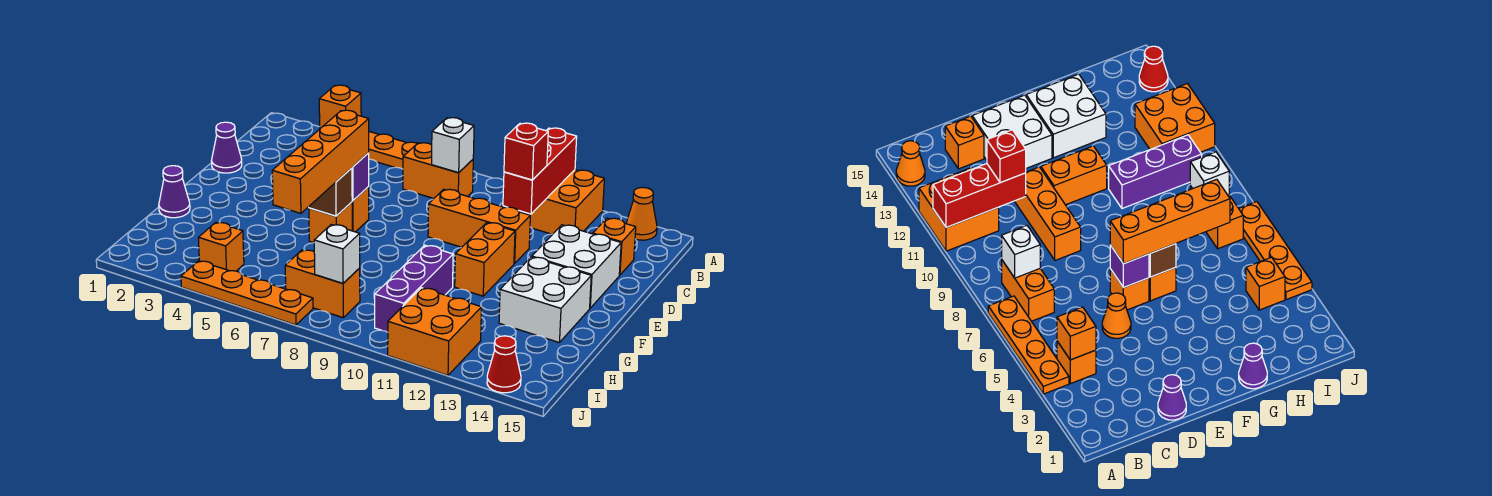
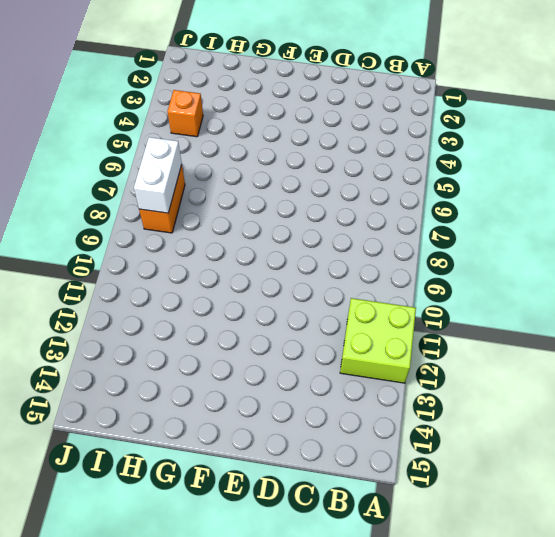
lime 2x2 brick [340,298,416,383] -> orange 2x2 brick [518,170,604,234]
white 1x2 brick [134,137,182,213] -> white 1x1 brick [314,225,360,283]
none -> orange 1x4 plate [369,132,417,169]
none -> orange 1x1 cone [626,187,657,240]
none -> orange 1x1 brick [1057,341,1096,384]

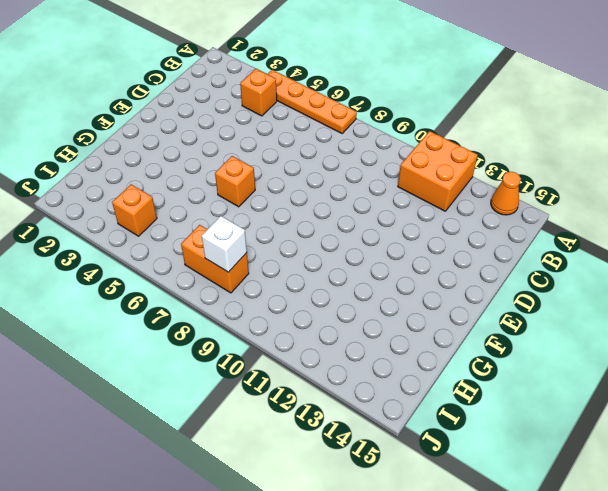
none -> orange 1x2 brick [403,143,473,198]
none -> orange 1x1 brick [593,218,636,275]
none -> purple 1x1 cone [211,122,242,173]

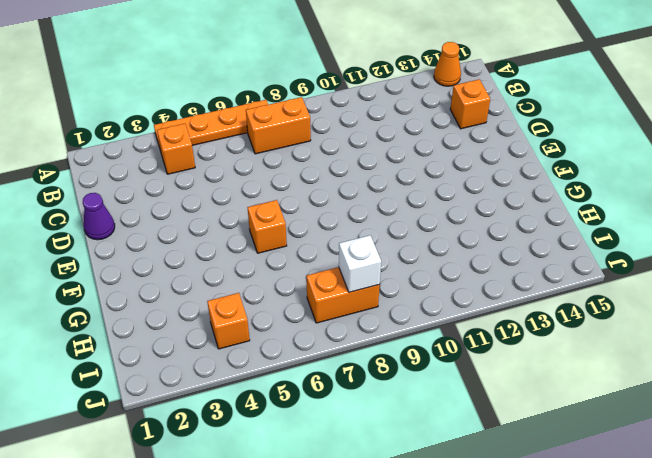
none -> orange 2x2 brick [518,170,604,234]
none -> orange 1x1 cone [1102,293,1131,338]
none -> orange 1x3 brick [428,189,530,264]

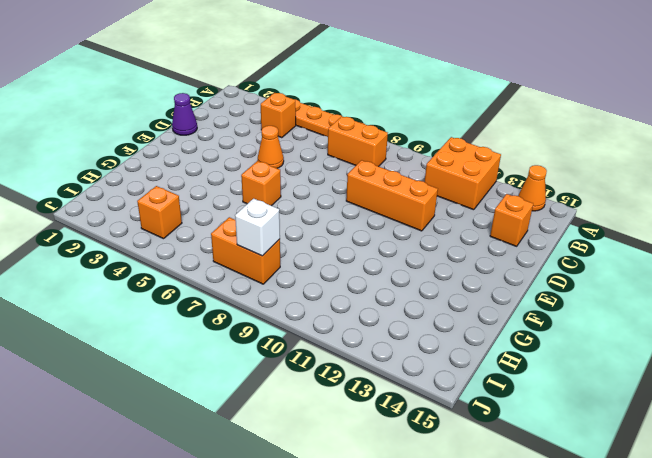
none -> white 2x2 brick [532,225,621,308]
none -> orange 1x1 brick [352,187,369,232]
none -> orange 1x2 brick [455,223,515,296]

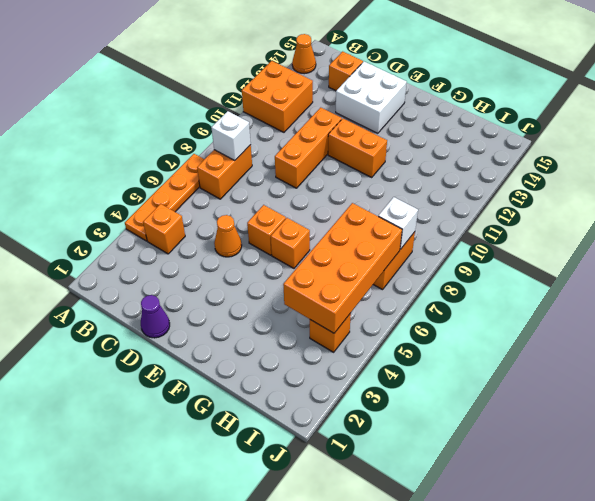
orange 2x4 brick [283,203,402,333] -> none
none -> white 2x2 brick [499,257,591,343]
none -> purple 1x1 cone [159,166,190,218]
none -> purple 1x3 brick [375,245,453,332]

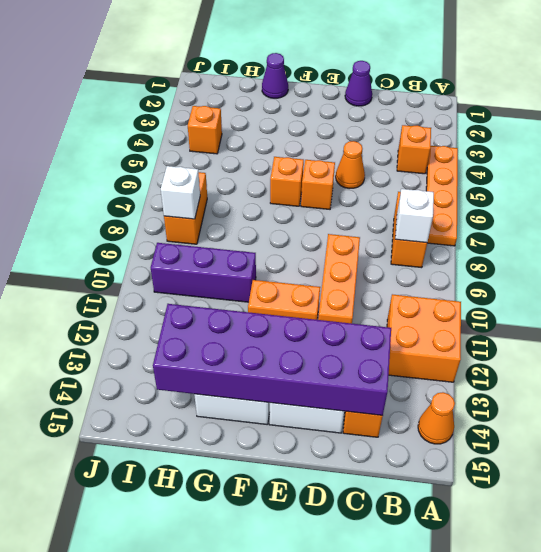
purple 2x6 brick [153,304,391,415] -> none
none -> orange 2x2 brick [388,288,481,375]
none -> orange 1x4 plate [181,261,313,325]
none -> red 1x1 cone [487,336,521,393]

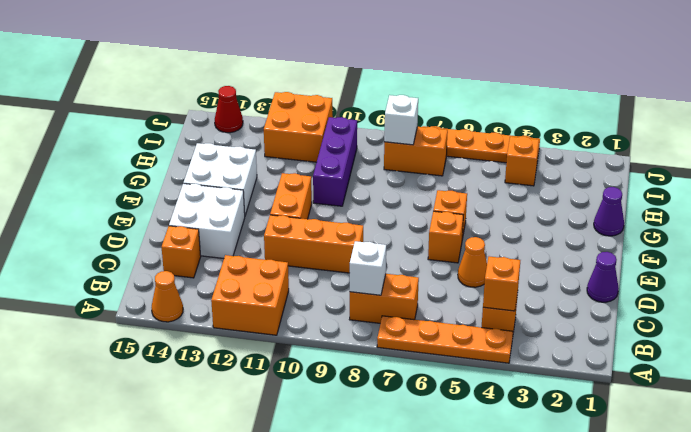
none -> red 1x3 brick [503,128,577,214]
none -> purple 1x1 brick [352,153,369,201]
none -> brown 1x1 brick [309,168,352,216]

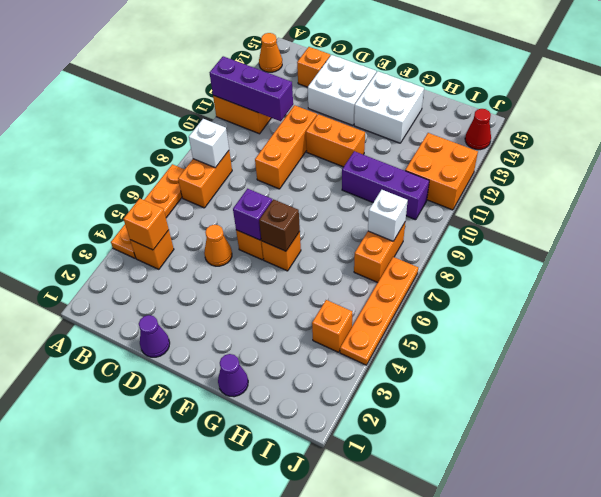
purple 1x3 brick [210,56,293,121] -> red 1x3 brick [503,128,577,214]
none -> red 1x1 brick [504,123,548,180]
none -> orange 1x4 brick [272,110,369,213]

